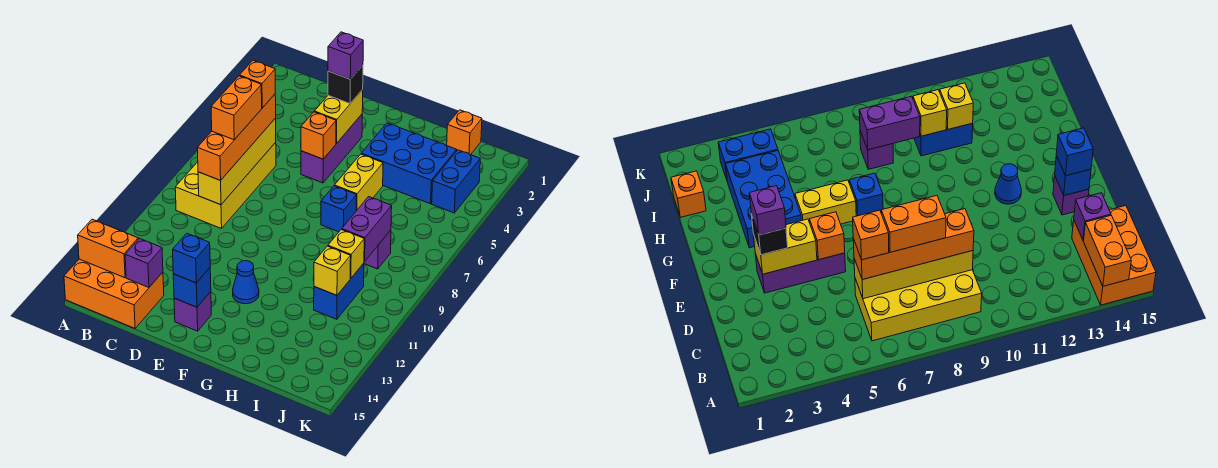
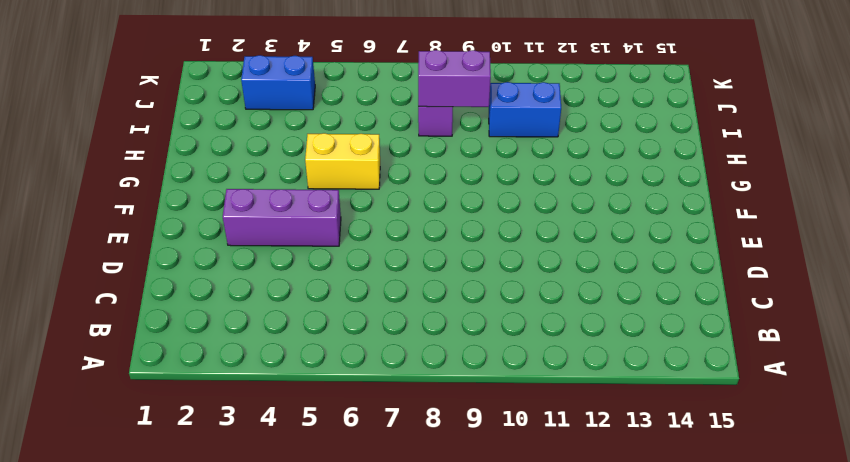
none -> orange 2x3 brick [64,259,164,328]
none -> yellow 2x4 brick [175,143,276,229]
none -> purple 1x1 brick [174,292,211,331]

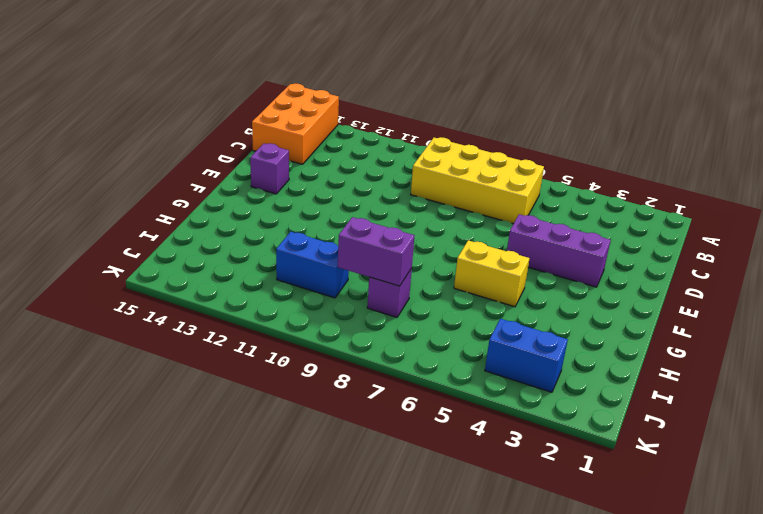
none -> blue 1x1 cone [233,261,259,304]
none -> blue 2x3 brick [361,123,457,204]
none -> blue 1x1 brick [321,186,356,232]

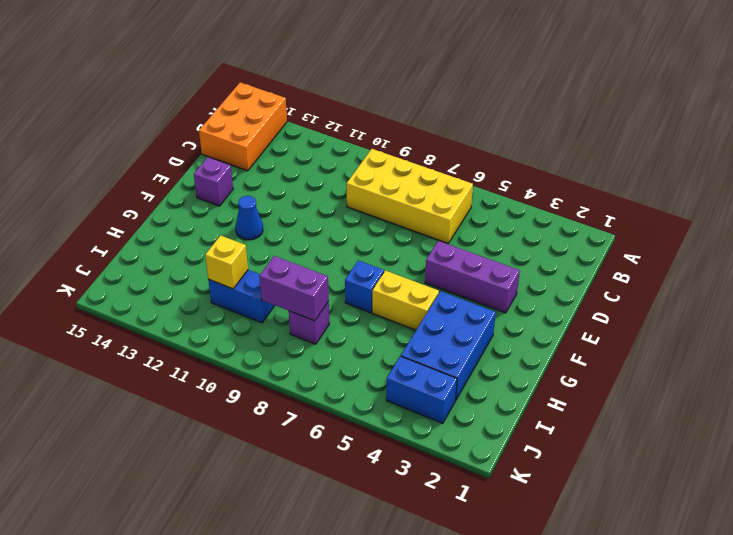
none -> orange 1x1 brick [447,110,482,155]
none -> orange 1x2 brick [78,219,138,278]
none -> yellow 1x4 brick [198,118,276,205]

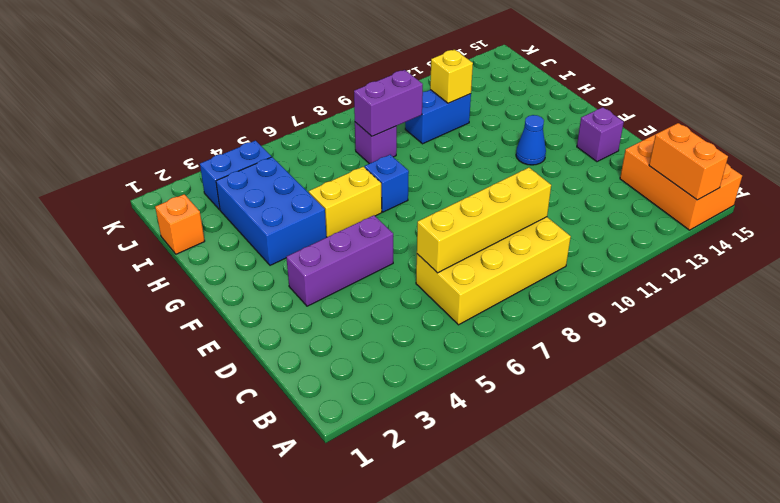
none -> purple 1x1 brick [125,239,163,287]
none -> yellow 1x2 brick [314,90,363,143]
none -> orange 1x1 brick [301,112,336,159]

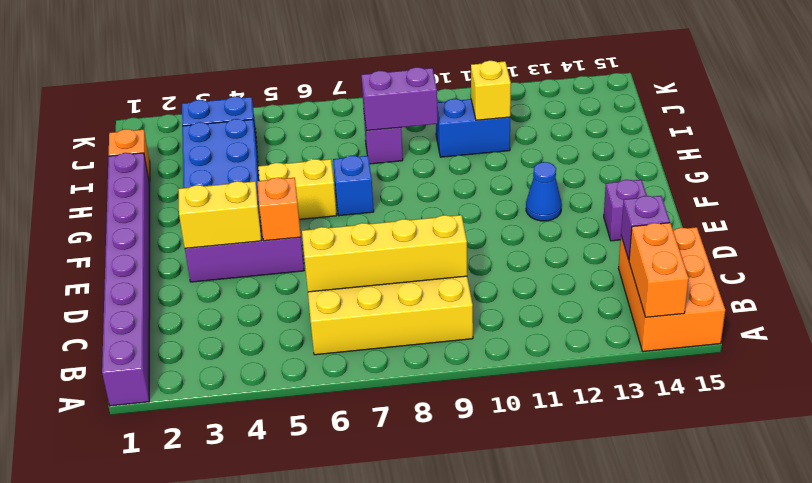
purple 1x8 brick [102,153,150,406] -> none
none -> blue 1x1 brick [173,268,211,307]
none -> yellow 1x1 brick [328,229,364,278]
none -> orange 1x4 brick [198,94,276,181]

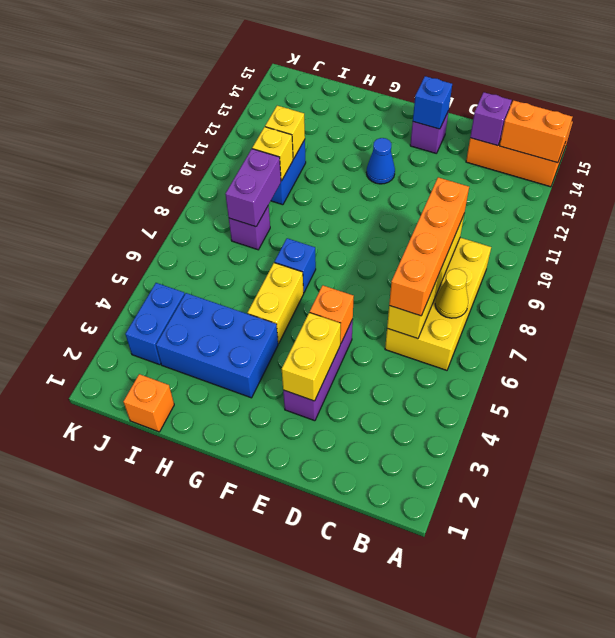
yellow 1x1 cone [435,269,468,318] -> none
none -> black 1x1 brick [328,65,363,104]
none -> blue 1x1 brick [173,233,210,283]
none -> orange 1x1 brick [240,60,275,108]

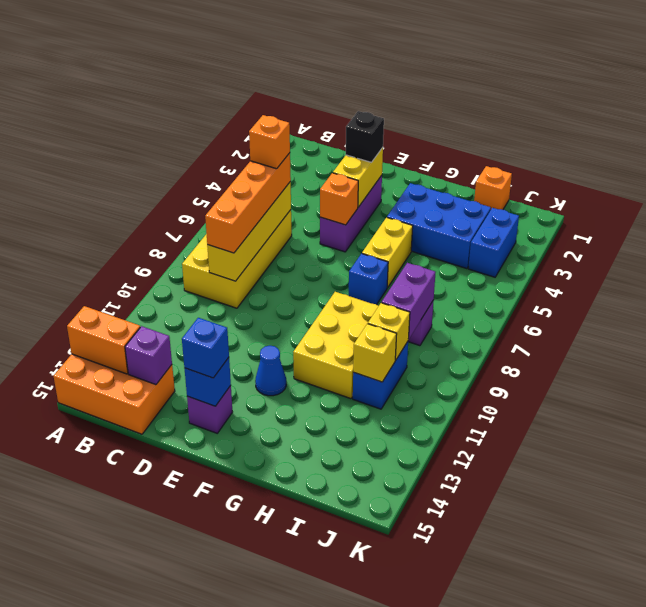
yellow 2x3 brick [293,292,378,399] -> none
none -> orange 1x2 brick [211,76,262,140]
none -> purple 1x1 brick [328,32,363,79]

